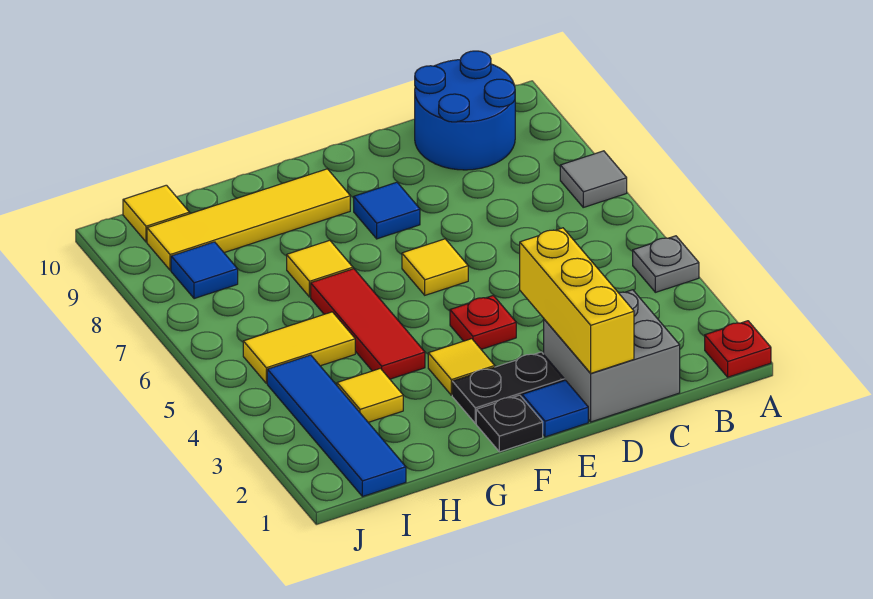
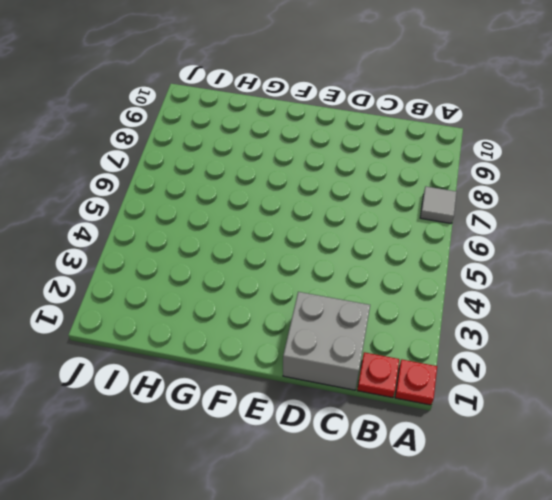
red 1x1 plate [357,352,399,398] -> red 1x1 plate moved to [450,296,516,349]
none -> grey 1x1 plate [633,236,699,292]
none -> blue 2x2 round brick [415,51,515,170]
none -> blue 1x1 tile [522,380,588,437]

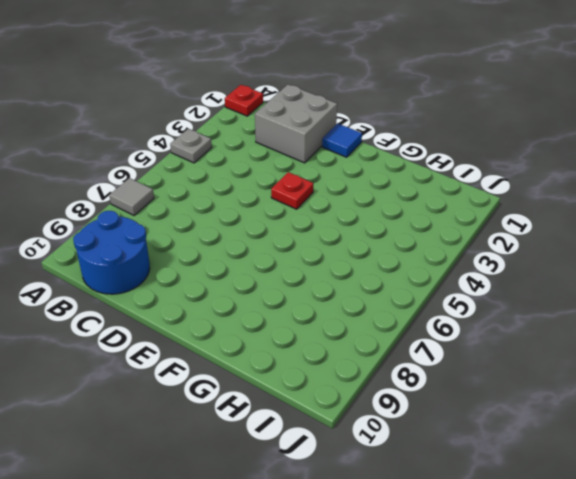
none -> black 1x2 plate [452,352,564,424]
none -> yellow 1x1 tile [402,239,468,295]
none -> blue 1x1 tile [354,182,420,239]

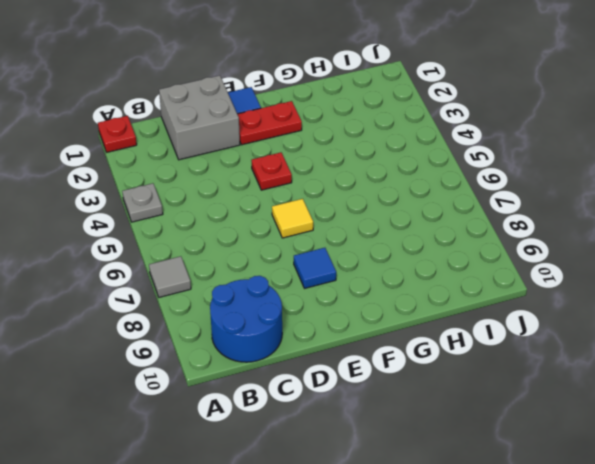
red 1x2 plate [237,101,302,145] -> black 1x2 plate [452,352,564,424]
none -> black 1x1 plate [476,395,543,452]
none -> yellow 1x1 tile [428,339,495,395]
none -> yellow 1x4 tile [147,169,350,270]

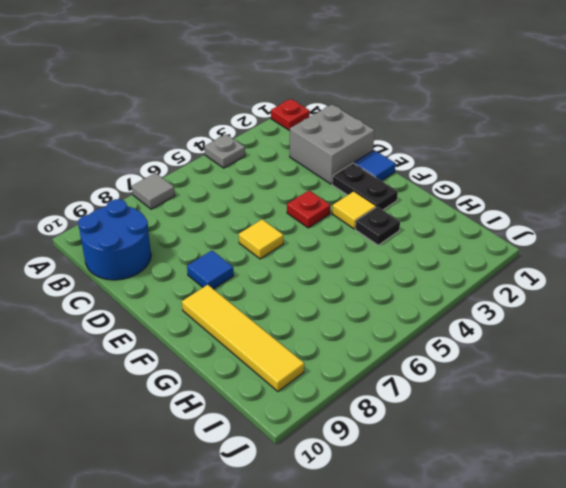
black 1x1 plate [355,207,400,245] -> black 1x1 plate moved to [476,395,543,452]
none -> red 1x3 tile [311,269,425,379]
none -> yellow 1x1 tile [287,240,353,297]
none -> yellow 1x1 tile [337,368,403,422]

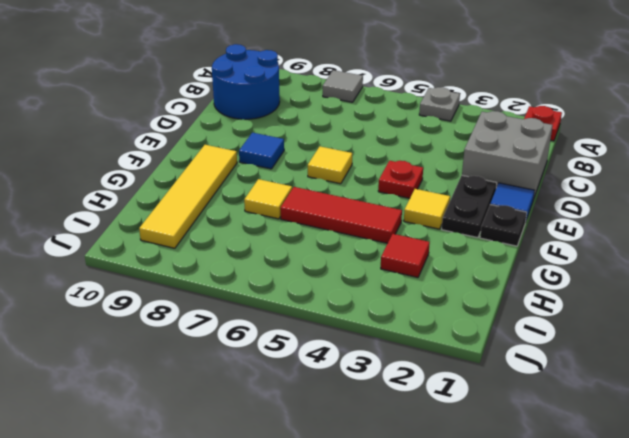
red 1x1 tile [381,234,430,278] -> yellow 1x1 tile [337,368,403,422]
none -> yellow 1x2 tile [243,312,355,383]
none -> blue 1x4 tile [267,355,406,497]
none -> blue 1x1 tile [171,242,238,299]

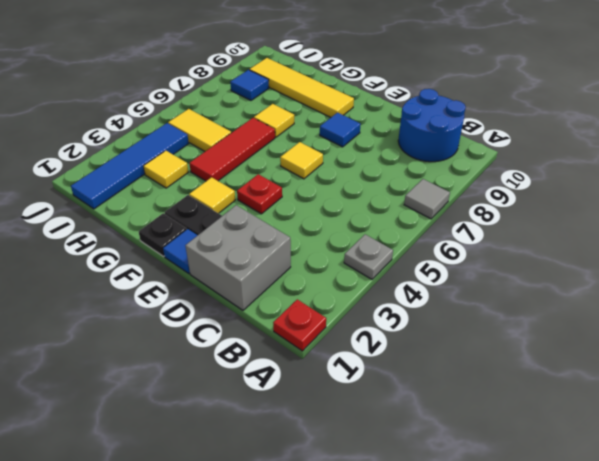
none -> yellow 1x1 tile [123,185,189,242]
none -> yellow 1x3 brick [520,228,634,373]

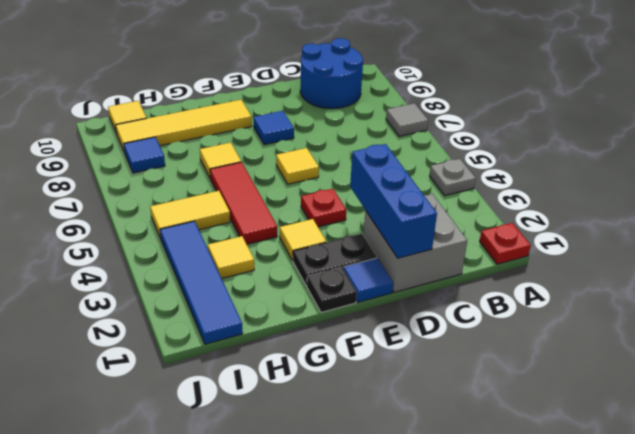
blue 1x3 brick [350,144,437,258] -> yellow 1x3 brick [520,228,634,373]

